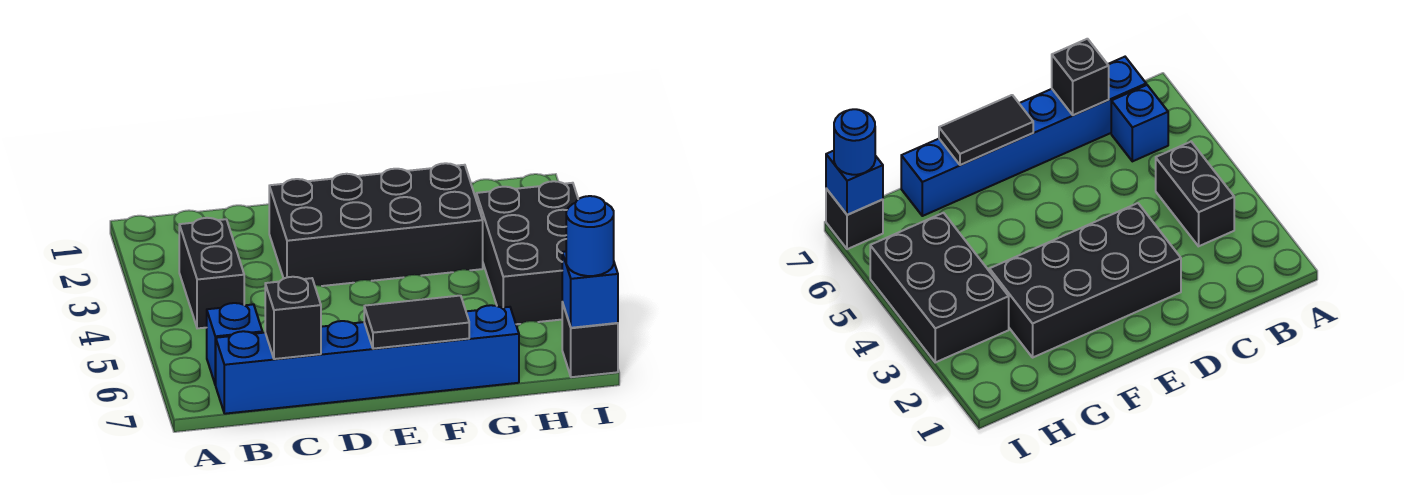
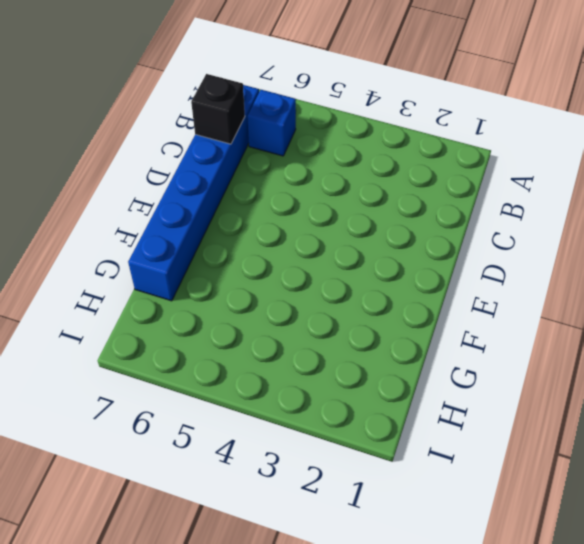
none -> black 1x2 brick [179,218,244,328]
none -> black 2x4 brick [269,163,483,286]

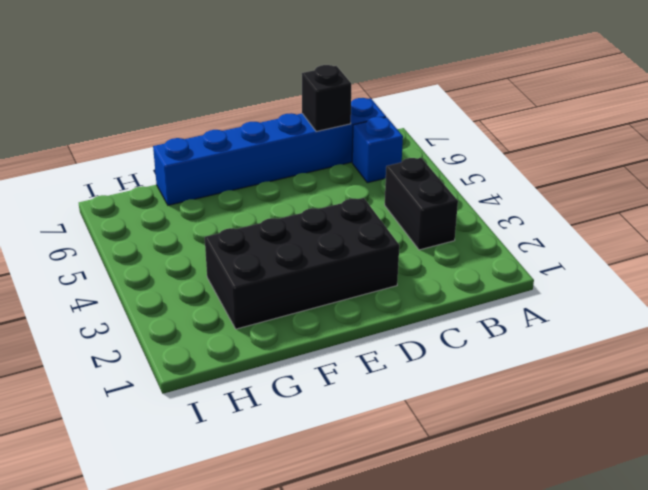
none -> black 2x3 brick [476,181,578,324]
none -> black 1x1 brick [562,303,618,377]

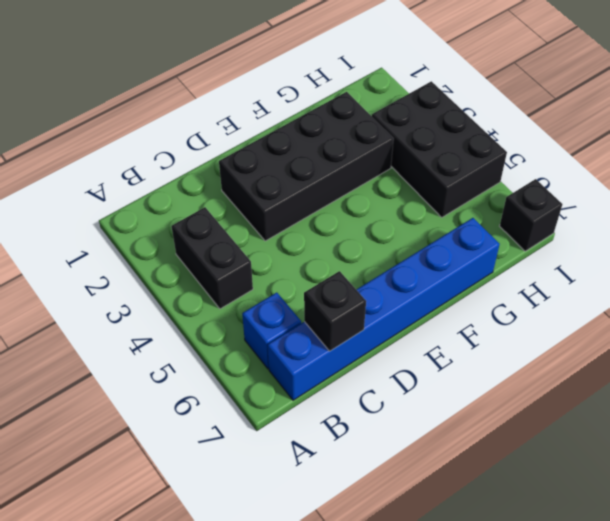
none -> black 1x2 tile [364,296,469,349]
none -> blue 1x1 brick [562,251,618,328]

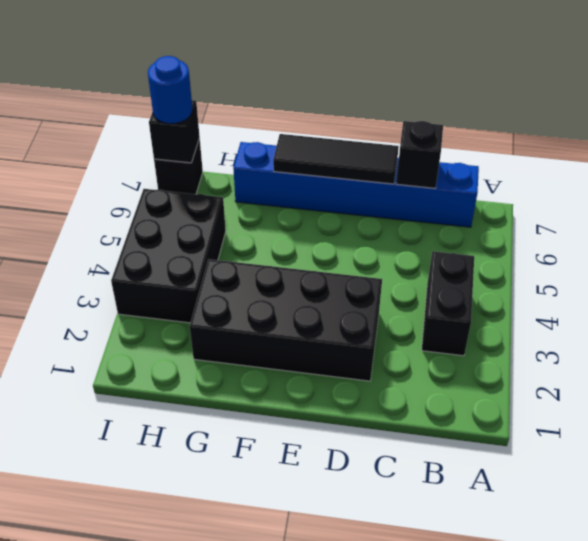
black 1x3 tile [273,134,399,184] -> black 1x2 tile [364,296,469,349]
black 1x1 brick [149,100,200,163] -> blue 1x1 brick [562,251,618,328]
none -> blue 1x1 brick [207,303,263,385]

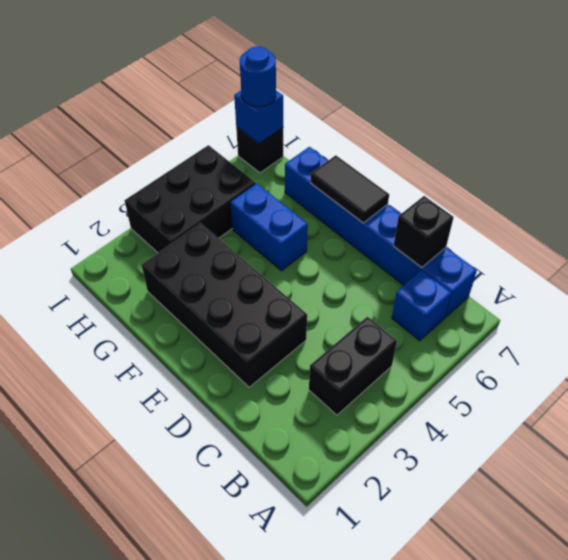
blue 1x2 brick [231,184,308,271] -> none

